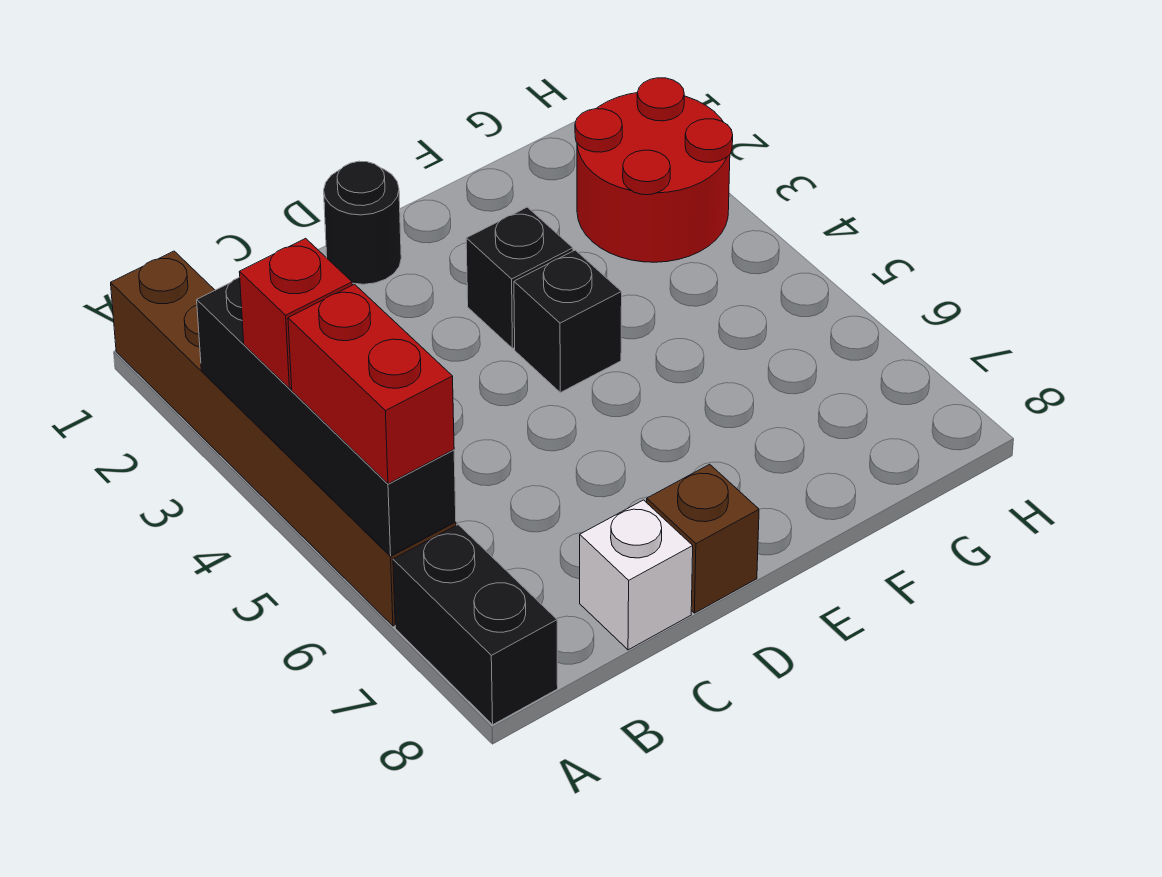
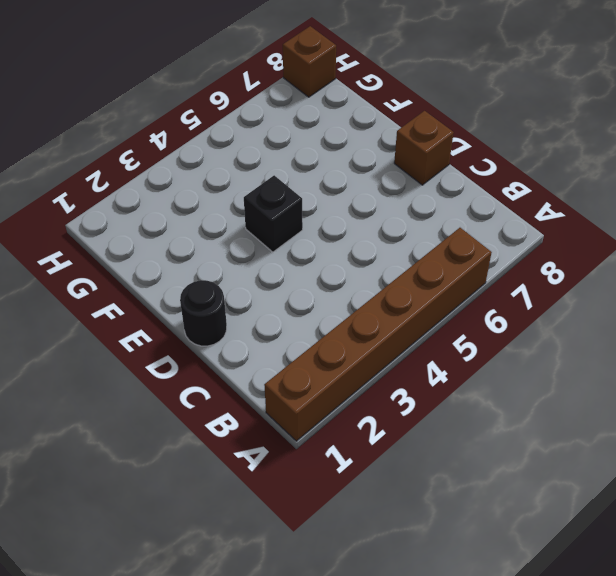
brown 1x1 brick [283,26,336,97] -> none
none -> black 1x2 brick [393,525,558,725]
none -> white 1x1 brick [580,500,693,650]

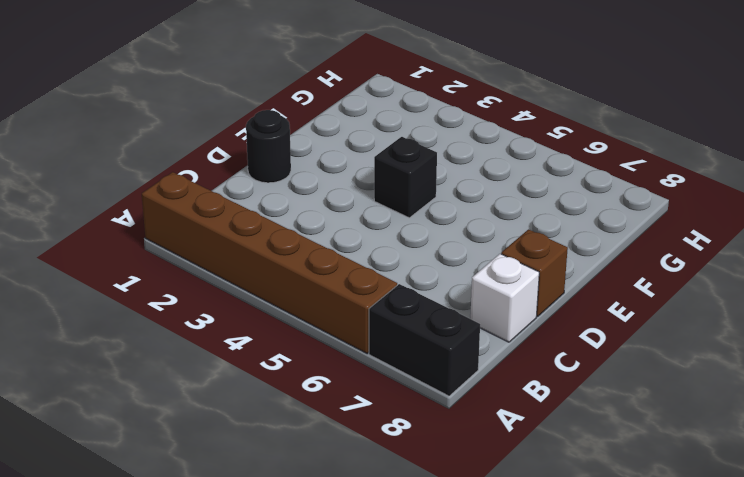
none -> black 1x1 brick [466,207,573,348]
none -> red 2x2 round brick [575,78,733,262]

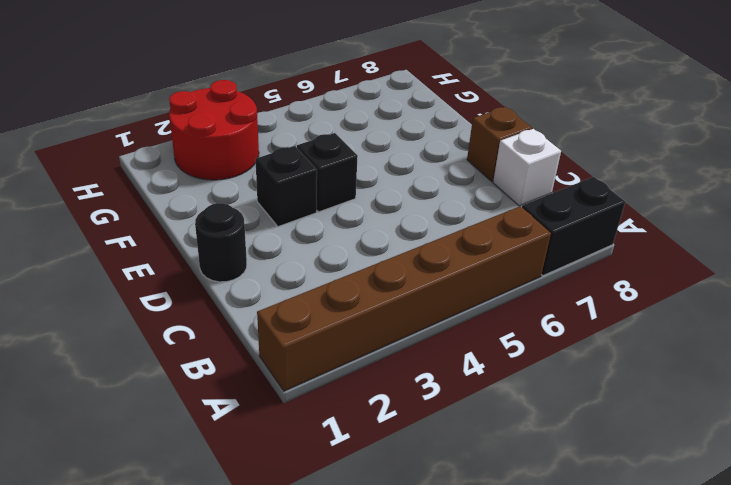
none -> black 1x4 brick [197,277,456,556]
none -> red 1x1 brick [239,238,352,388]

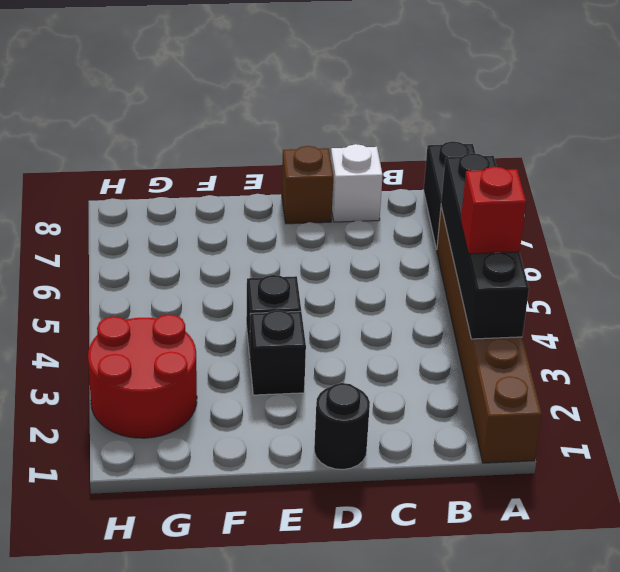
none -> red 1x2 brick [288,284,454,484]

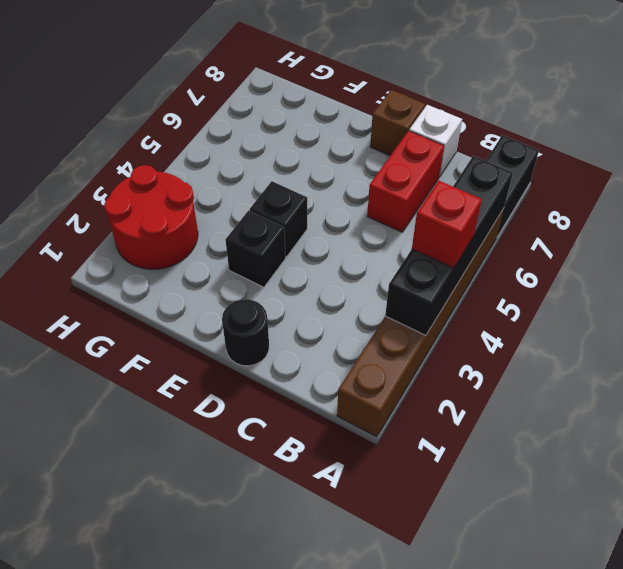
red 1x2 brick [367,131,444,232] -> red 1x2 brick moved to [288,284,454,484]

